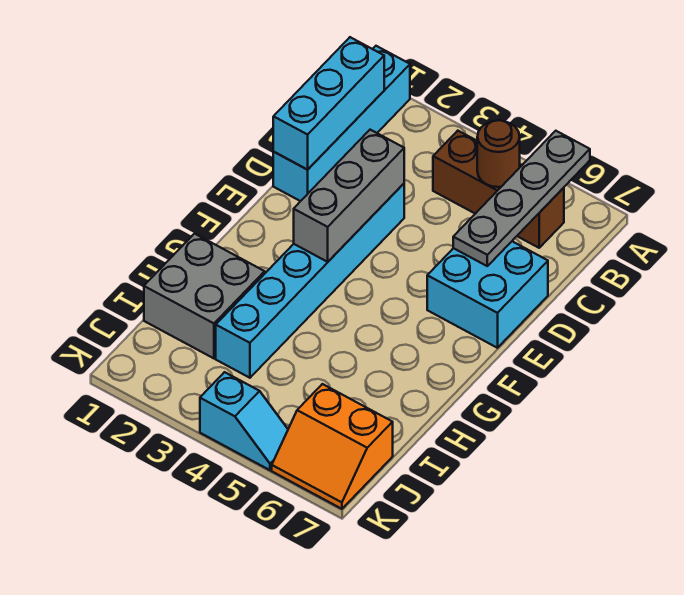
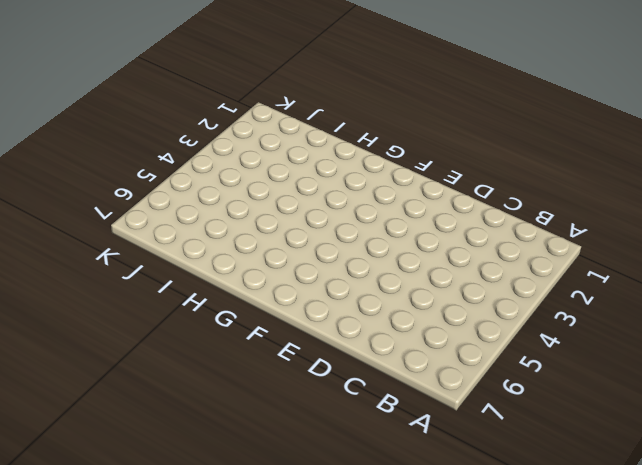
none -> cyan 1x4 brick [273,46,410,201]
none -> brown 1x3 brick [433,131,564,248]

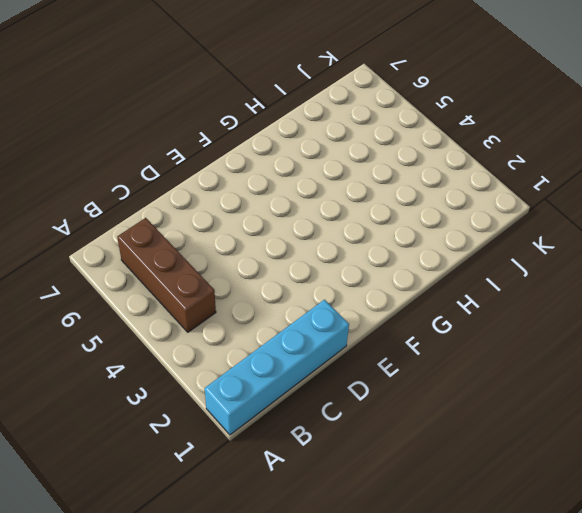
none -> cyan 1x6 brick [216,184,404,378]
none -> cyan 2x2 brick [427,241,548,348]

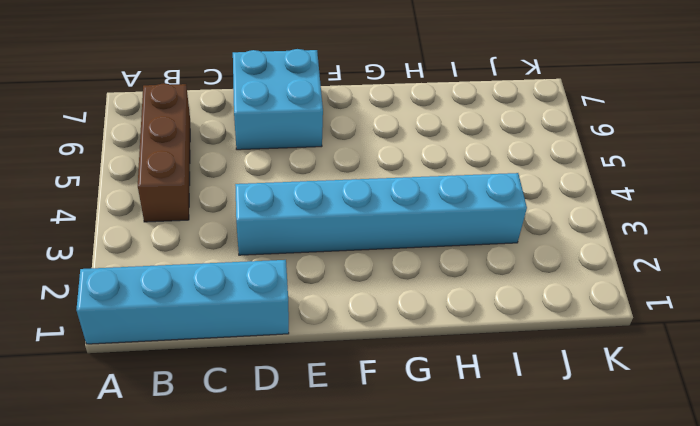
none -> grey 2x2 brick [144,234,265,358]
none -> orange 2x2 slope [272,384,393,509]

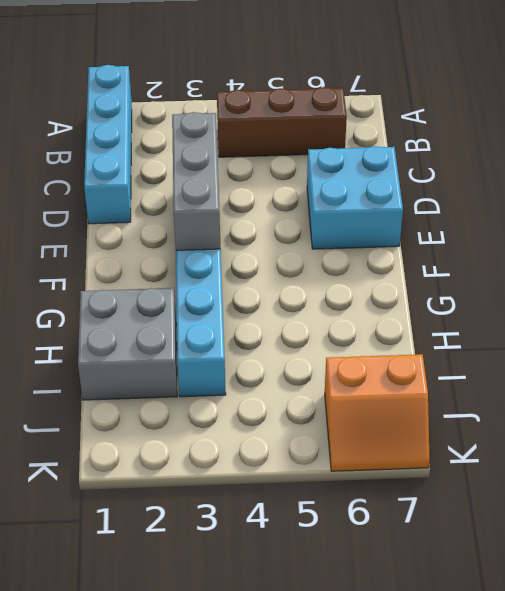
none -> cyan 1x2 slope [200,372,288,470]
none -> grey 1x4 plate [453,131,590,266]

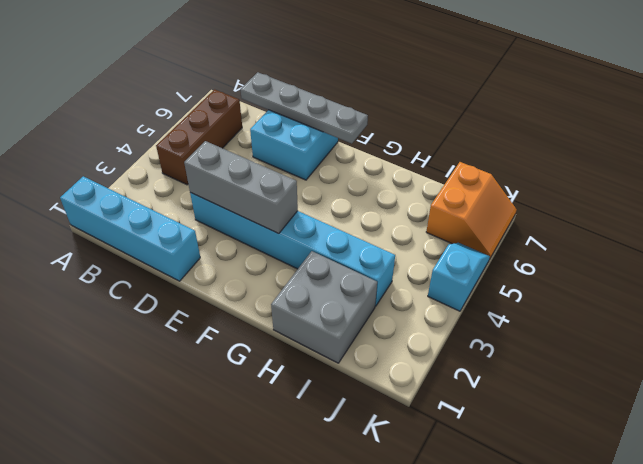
grey 1x4 plate [241,72,368,144] -> grey 1x4 plate moved to [453,131,590,266]
none -> cyan 1x3 brick [273,37,384,170]
none -> brown 1x1 round brick [477,120,520,187]

